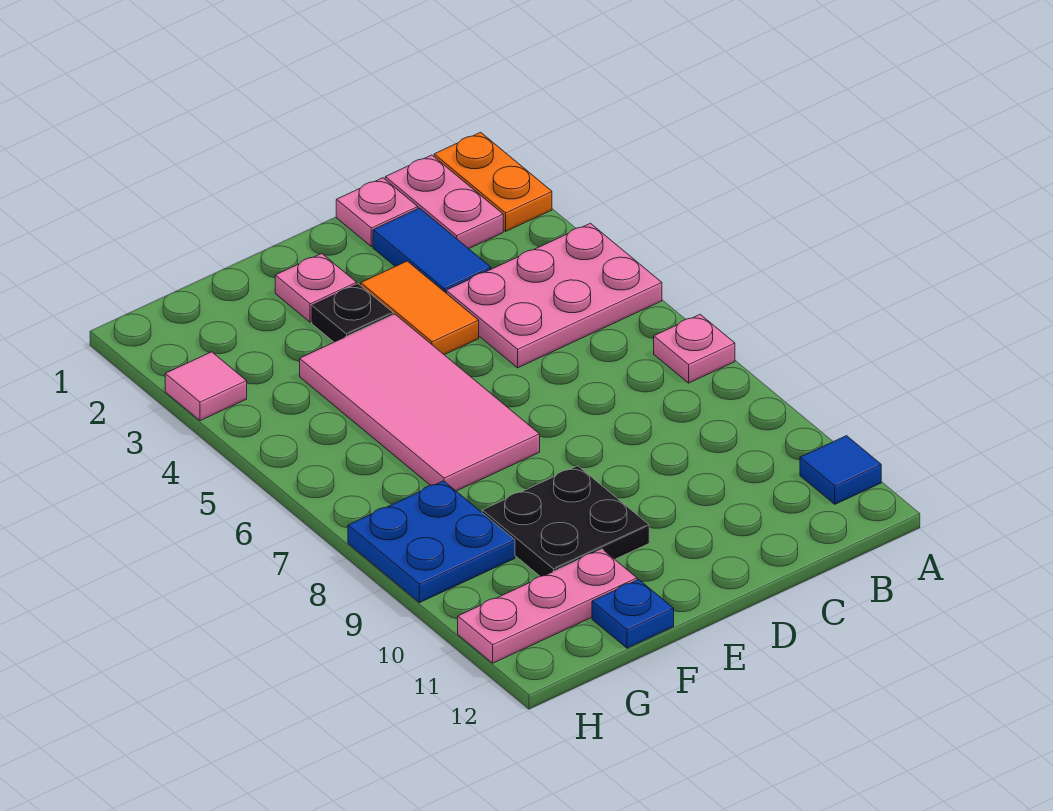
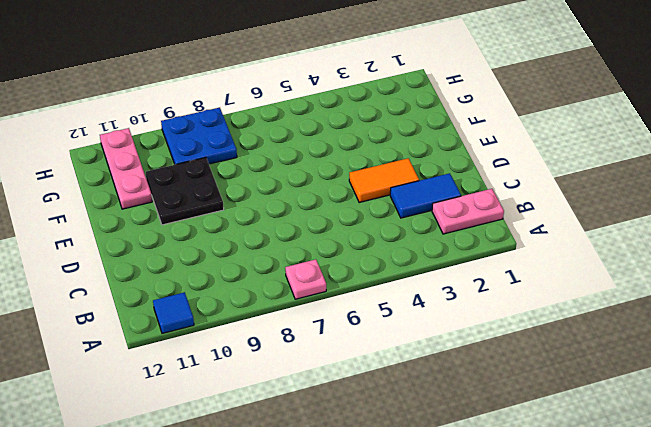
none -> orange 1x2 plate [434,132,552,231]
none -> pink 2x3 plate [446,223,662,368]
none -> pink 1x1 plate [336,178,418,246]

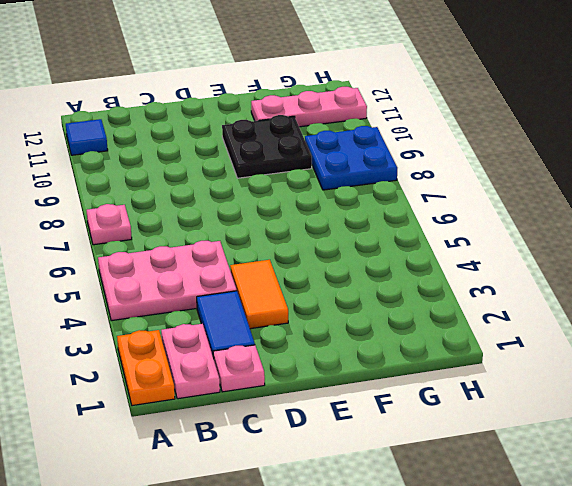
none -> pink 1x1 plate [275,254,357,322]
none -> black 1x1 plate [312,284,393,342]
none -> pink 2x4 tile [300,314,540,491]

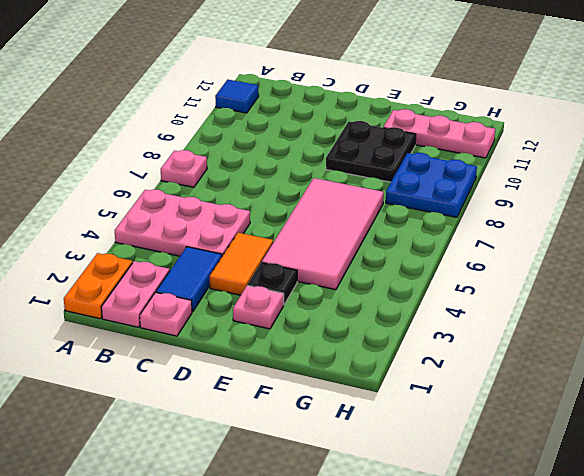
none -> blue 1x1 plate [592,579,674,648]
none -> pink 1x1 tile [165,352,247,421]

